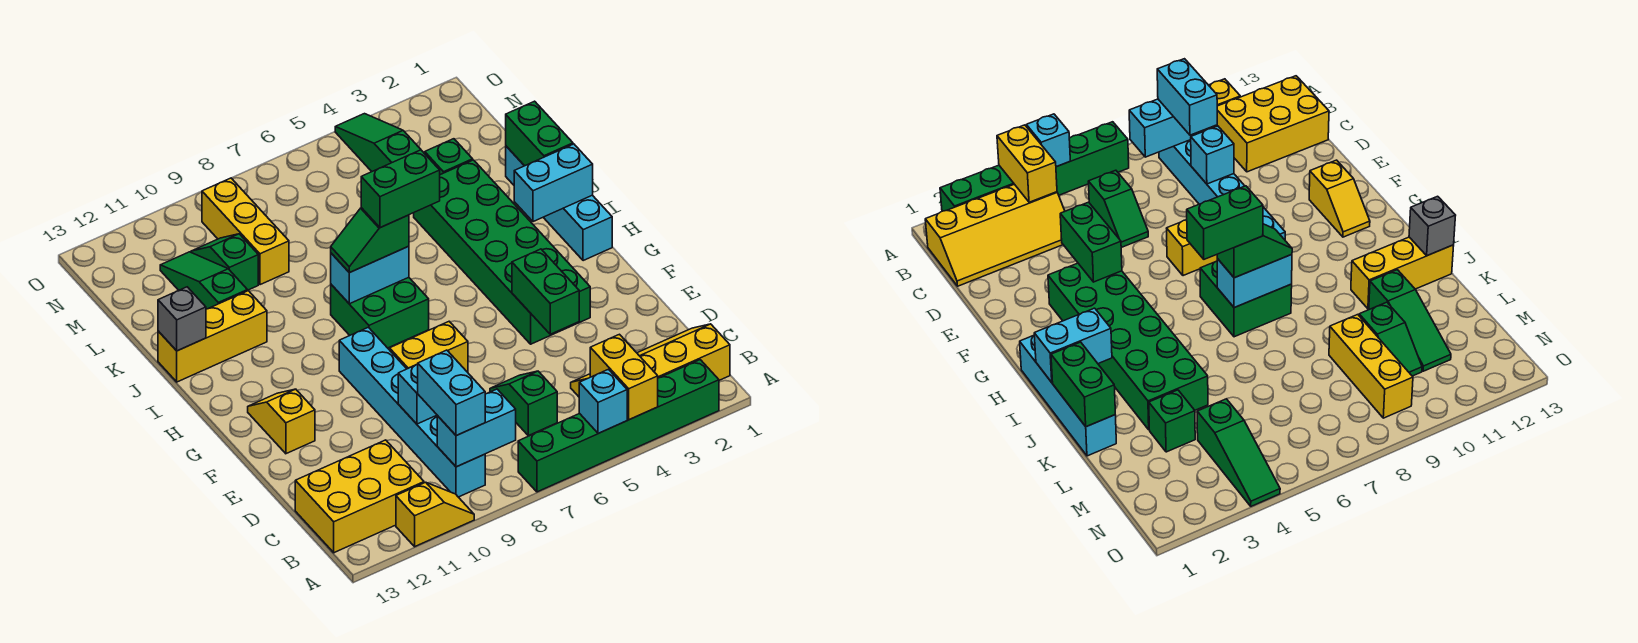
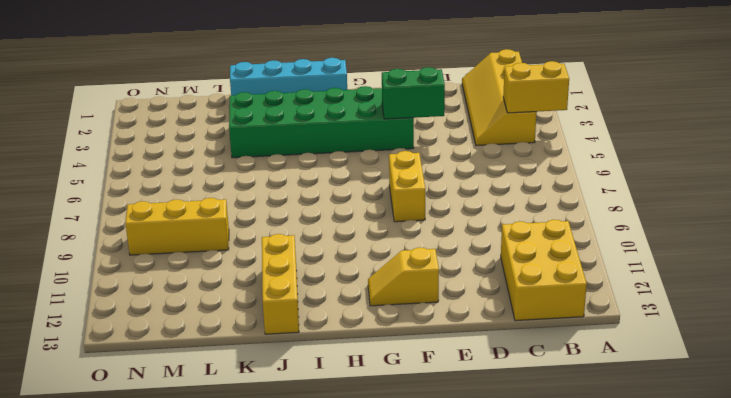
none -> green 1x6 brick [518,360,719,492]
none -> yellow 1x2 slope [396,482,474,547]
none -> cyan 1x6 brick [339,327,485,497]

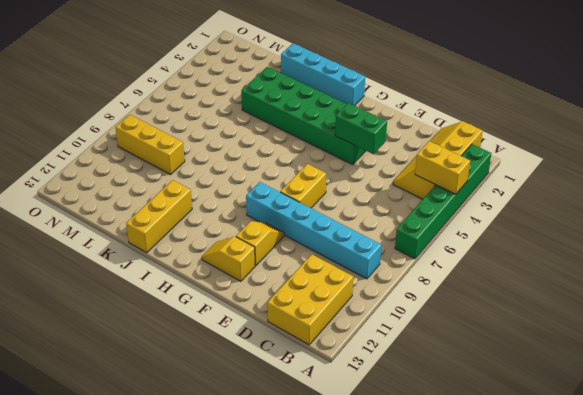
yellow 1x2 slope [236,221,284,266] -> yellow 1x2 slope moved to [396,482,474,547]
none -> green 1x2 slope [490,371,557,436]
none -> green 2x2 brick [331,277,429,348]
none -> green 1x3 slope [160,252,247,309]

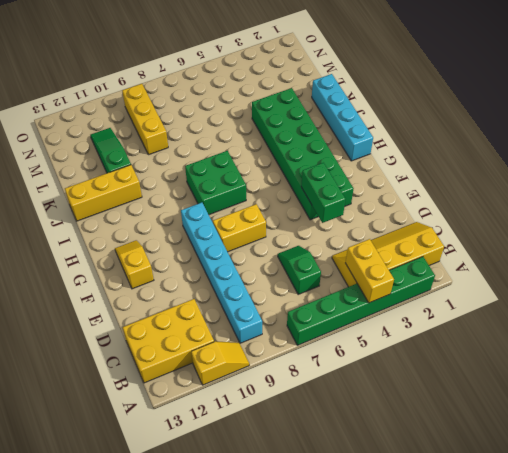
none -> green 1x1 brick [425,139,473,175]
none -> green 1x2 slope [191,234,258,290]
none -> green 1x3 slope [335,114,421,171]

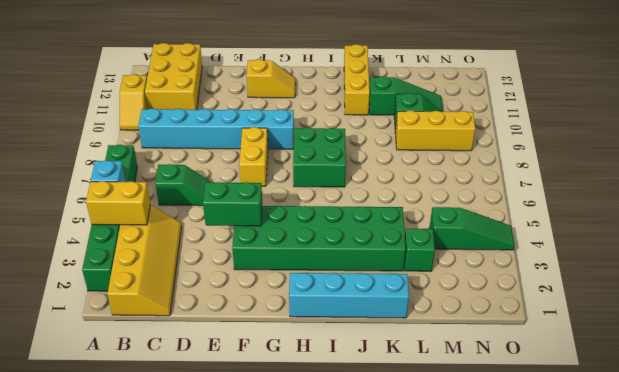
none -> cyan 1x2 brick [437,389,516,467]
none -> cyan 1x1 brick [398,364,437,424]
none -> cyan 1x2 brick [514,144,593,222]

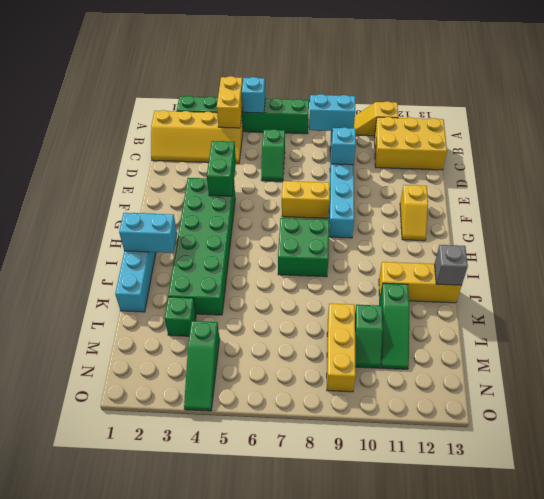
none -> cyan 1x2 brick [331,246,409,304]
none -> green 1x2 brick [506,101,573,166]
none -> cyan 1x2 brick [418,350,485,436]

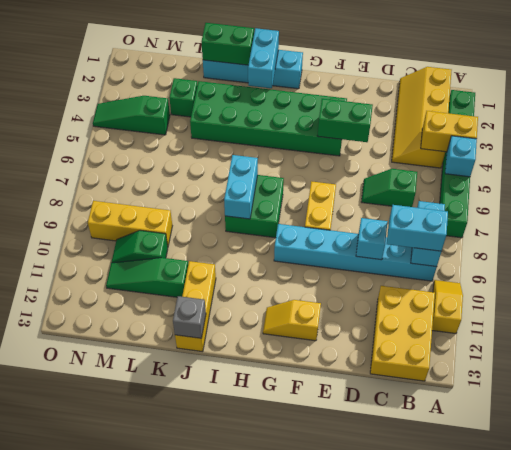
none -> green 1x2 slope [331,208,409,273]
none -> green 1x2 brick [361,150,440,228]

